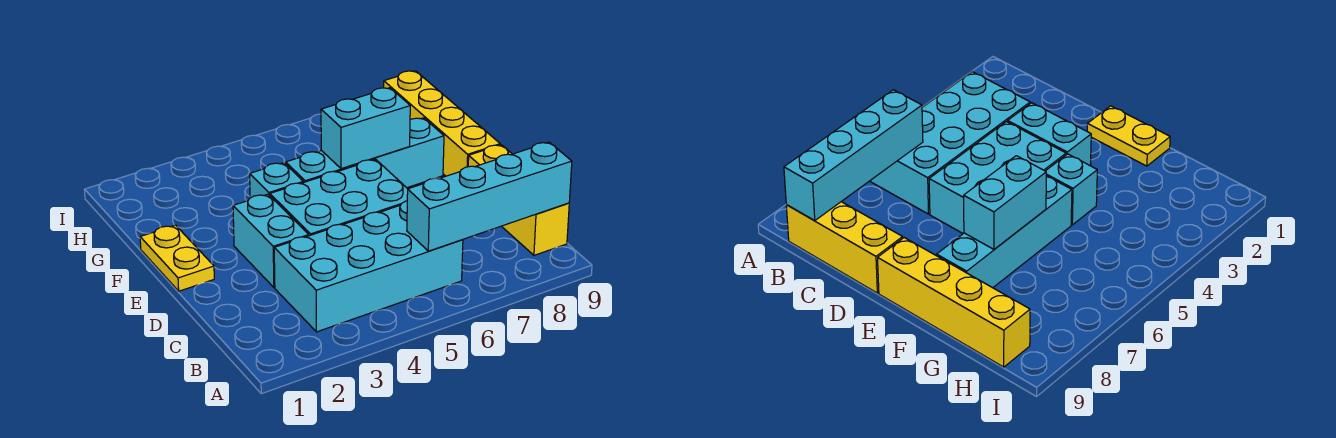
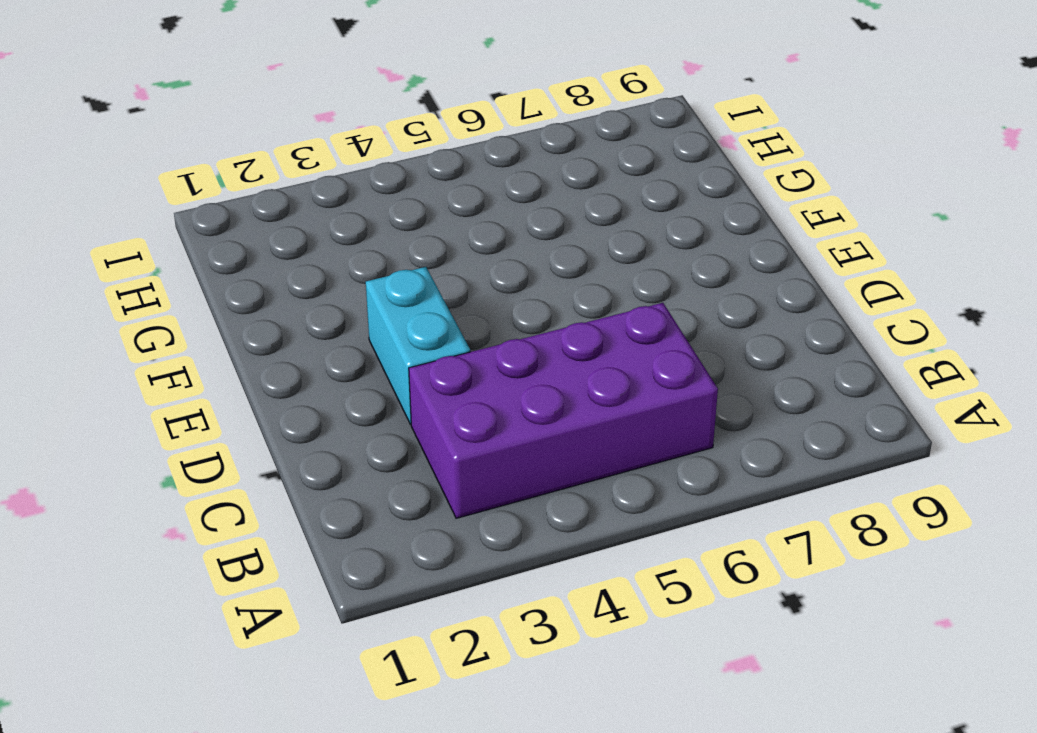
purple 2x4 brick [409,303,718,518] -> cyan 2x4 brick [274,201,463,332]
none -> yellow 1x3 brick [468,145,569,255]
none -> cyan 2x3 brick [270,159,408,236]

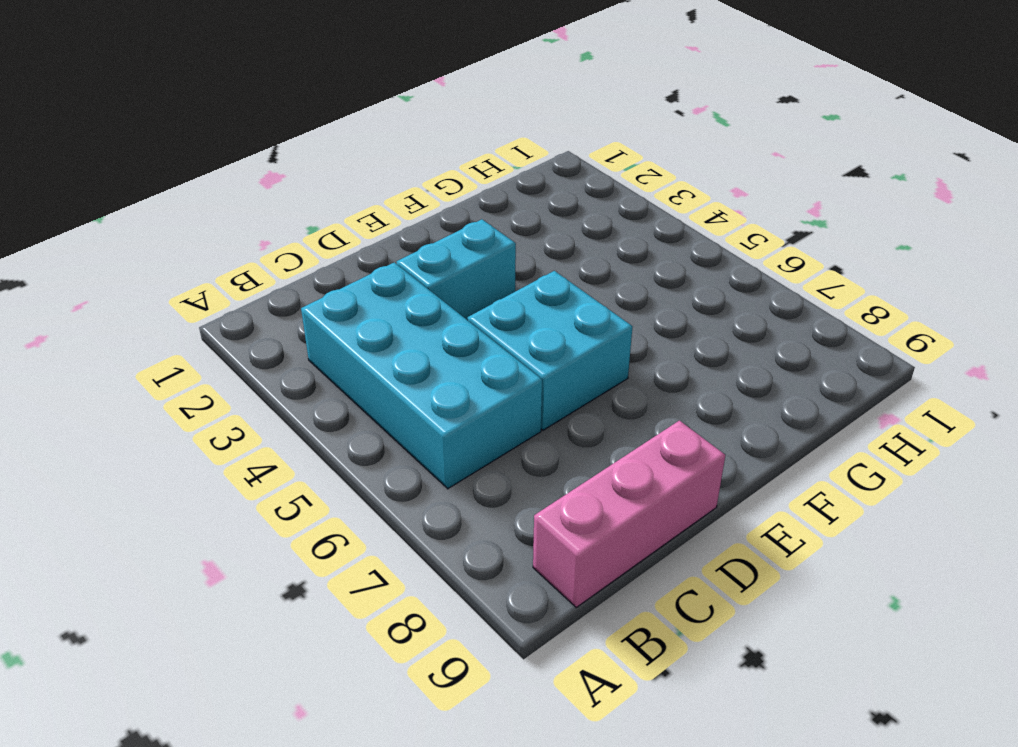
pink 1x3 brick [533,420,725,607] -> yellow 1x3 brick [468,145,569,255]
cyan 2x2 brick [467,271,633,430] -> cyan 2x3 brick [270,159,408,236]
none -> yellow 1x2 plate [140,225,214,291]
none -> yellow 1x4 brick [384,71,500,176]

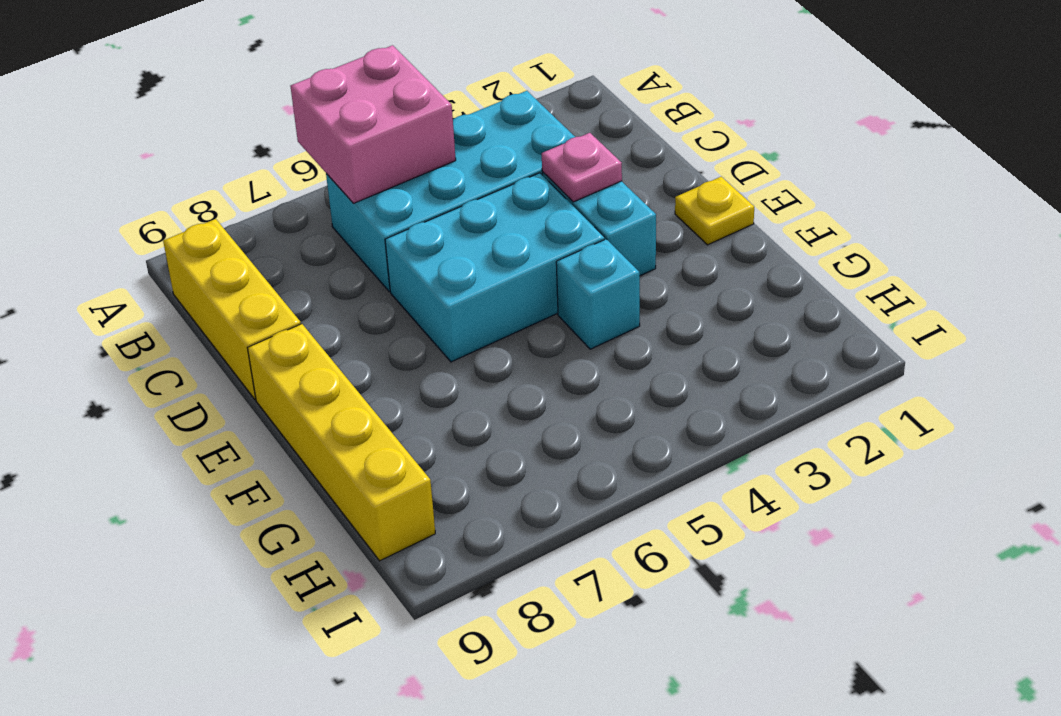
pink 2x2 brick [290,45,456,203] -> cyan 1x4 brick [407,142,572,251]
pink 1x1 plate [542,133,622,202] -> none
yellow 1x1 plate [675,177,754,245] -> yellow 1x2 plate [140,225,214,291]
none -> cyan 1x4 brick [286,118,444,188]
none -> cyan 1x2 brick [321,88,410,169]

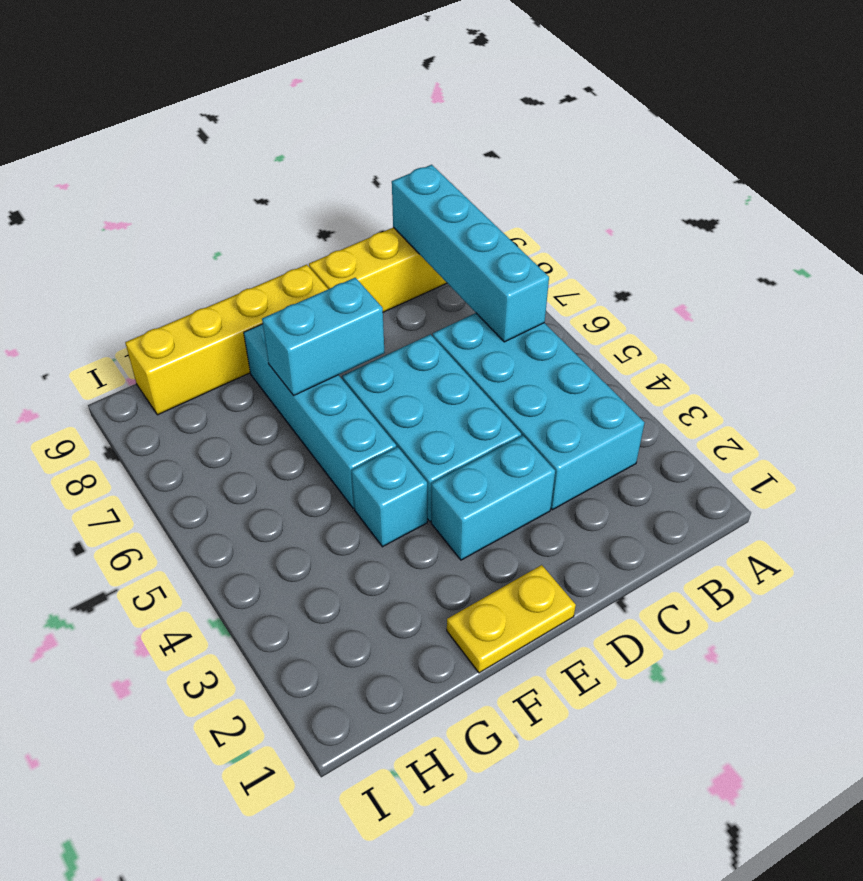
cyan 1x2 brick [262,278,384,396] -> cyan 1x2 brick turned to [321,88,410,169]

